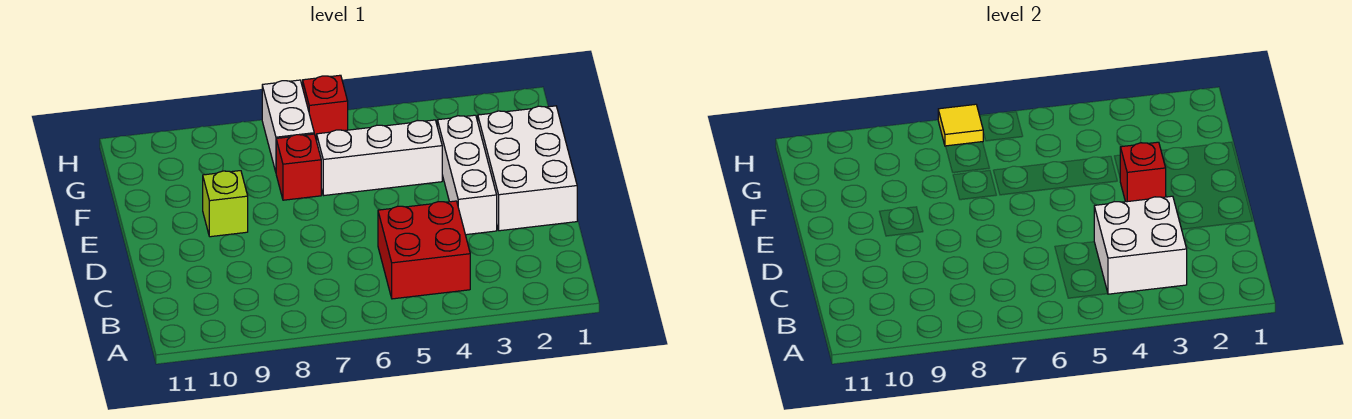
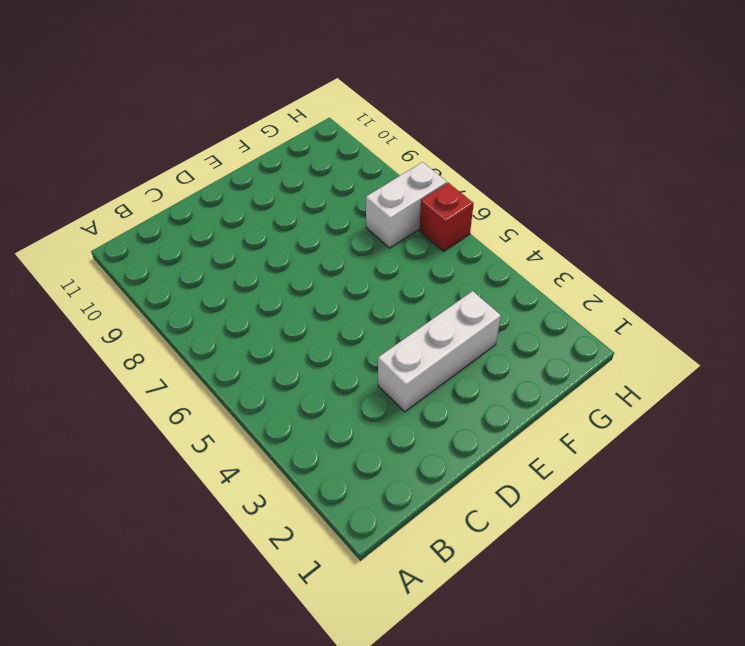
none -> red 2x2 brick [378,201,470,299]
none -> white 2x3 brick [478,106,577,231]

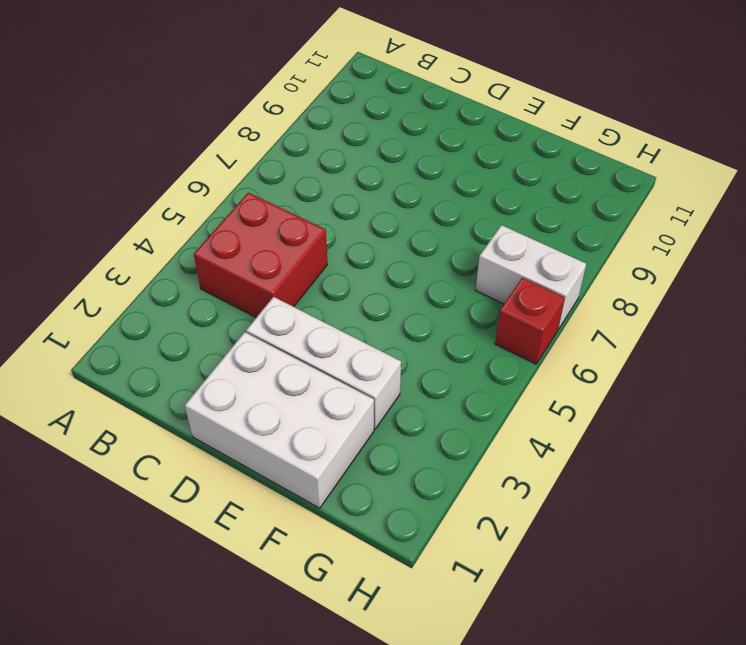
none -> lime 1x1 brick [203,171,248,237]
none -> white 1x3 brick [316,120,442,196]

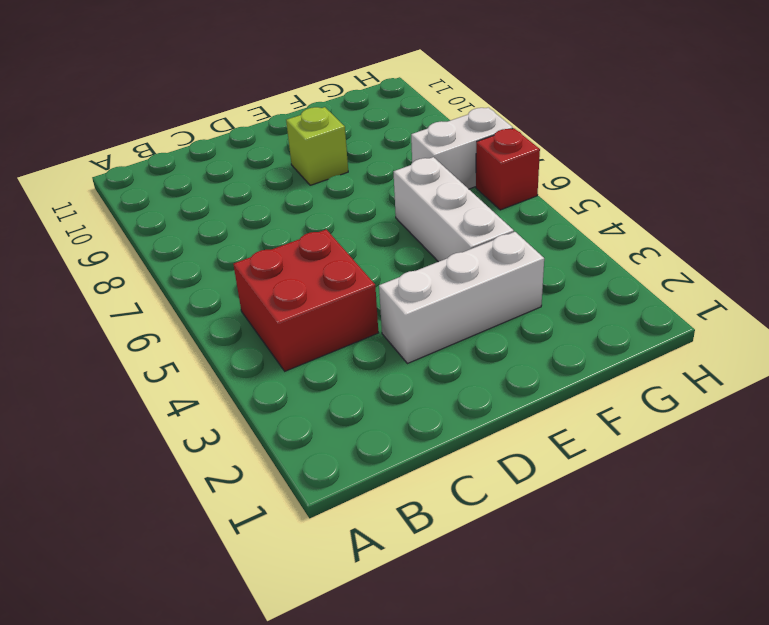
none -> white 2x3 brick [478,106,577,231]
none -> red 1x1 brick [276,134,321,200]

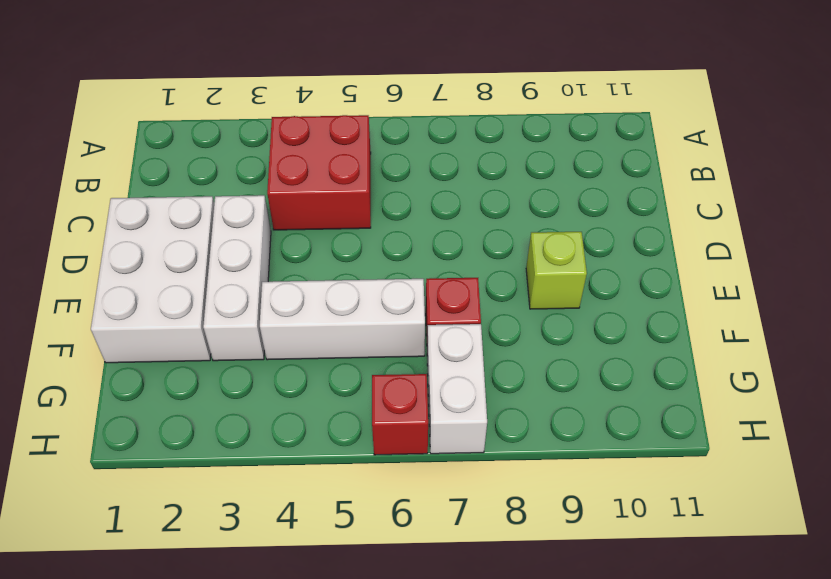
none -> white 2x2 brick [1094,196,1187,294]
none -> red 1x1 brick [1120,142,1166,202]

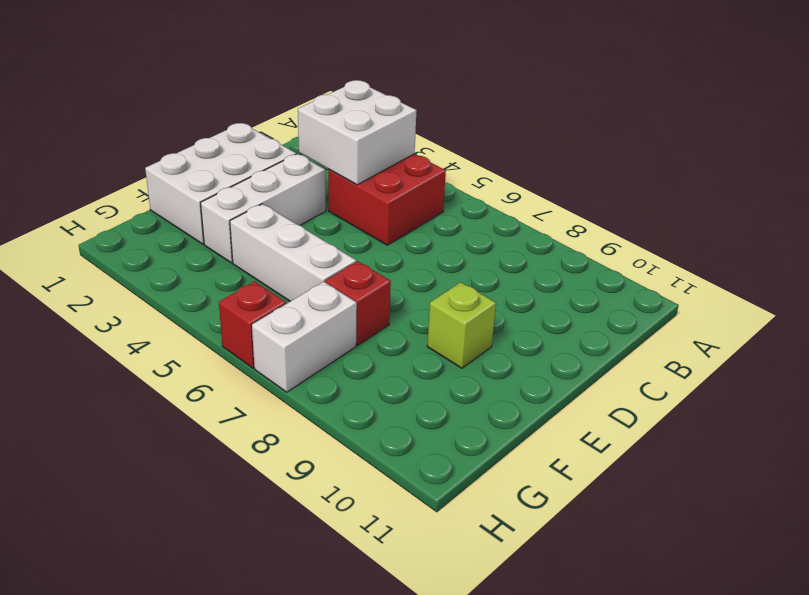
none -> red 1x1 brick [1120,142,1166,202]
none -> yellow 1x1 tile [938,104,983,146]

